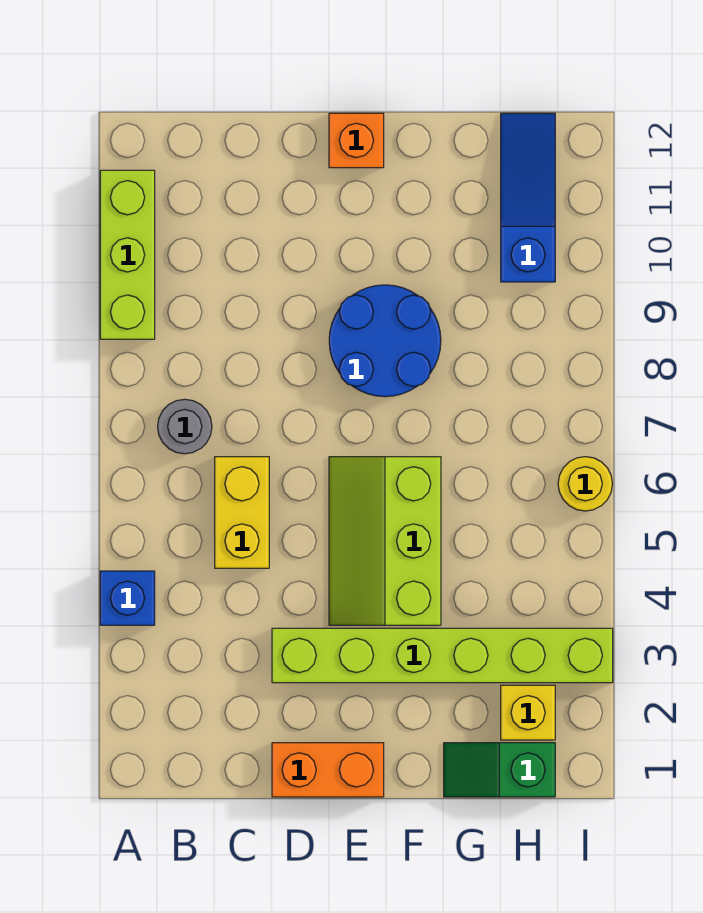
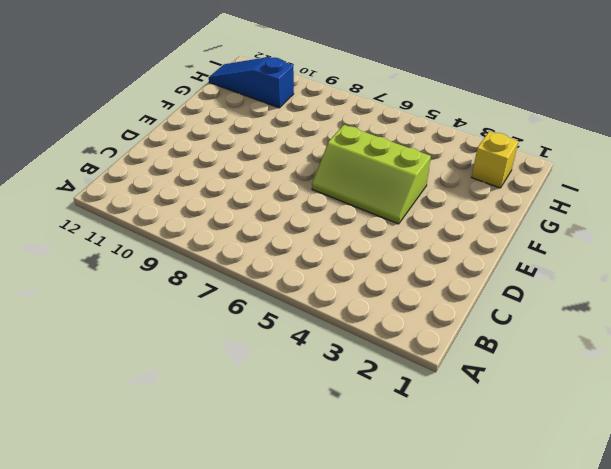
none -> blue 1x1 brick [100,571,155,625]
none -> lime 1x3 brick [100,170,155,339]
none -> grey 1x1 round brick [158,399,212,454]

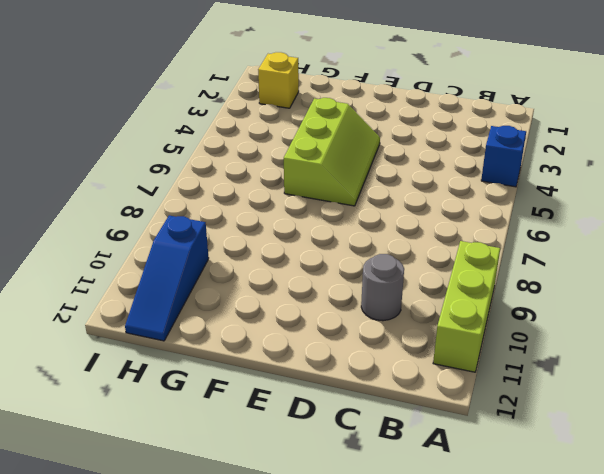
grey 1x1 round brick [361,254,404,321] -> grey 1x1 round brick moved to [158,399,212,454]
none -> yellow 1x2 brick [215,457,269,568]
none -> orange 1x2 brick [272,743,384,797]
none -> lime 1x6 brick [272,628,613,683]

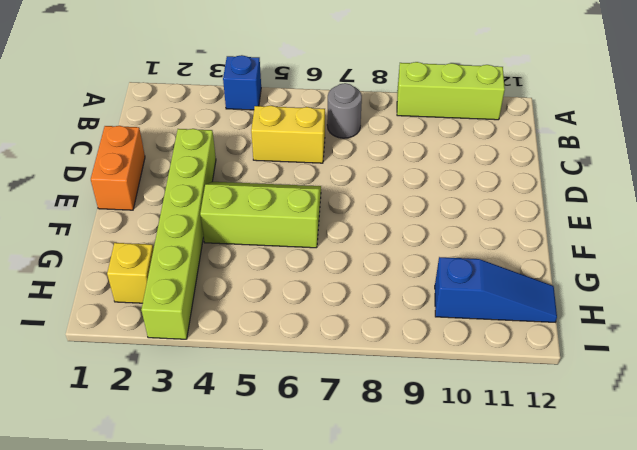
none -> blue 2x2 round brick [329,285,441,397]
none -> orange 1x1 brick [329,113,384,168]
none -> green 1x2 slope [444,743,555,797]

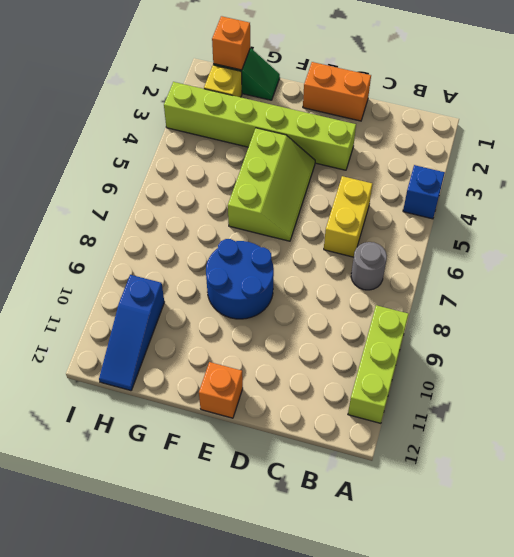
orange 1x1 brick [212,16,250,70] -> none
none -> yellow 1x1 round brick [558,457,612,511]

